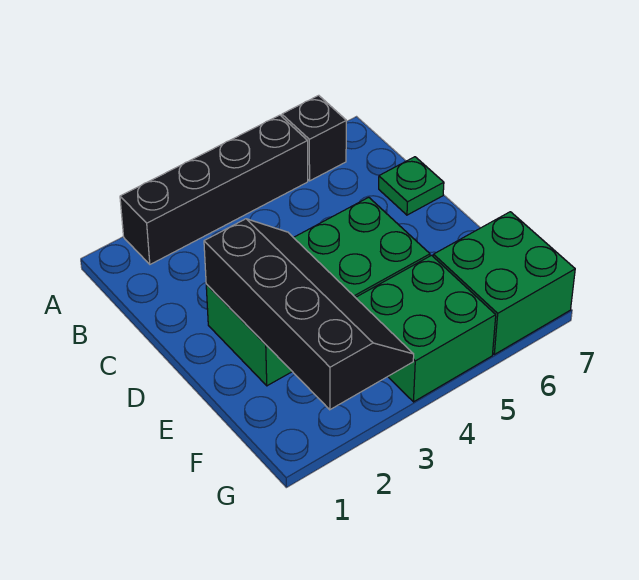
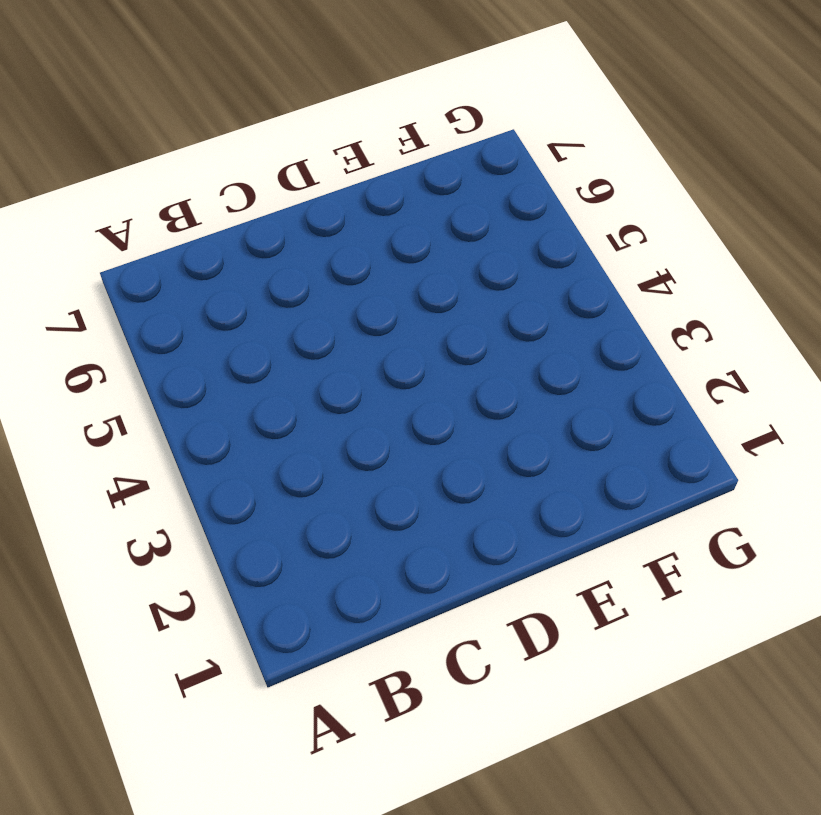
none -> black 1x4 brick [120,115,308,264]
none -> black 1x1 brick [282,95,346,181]

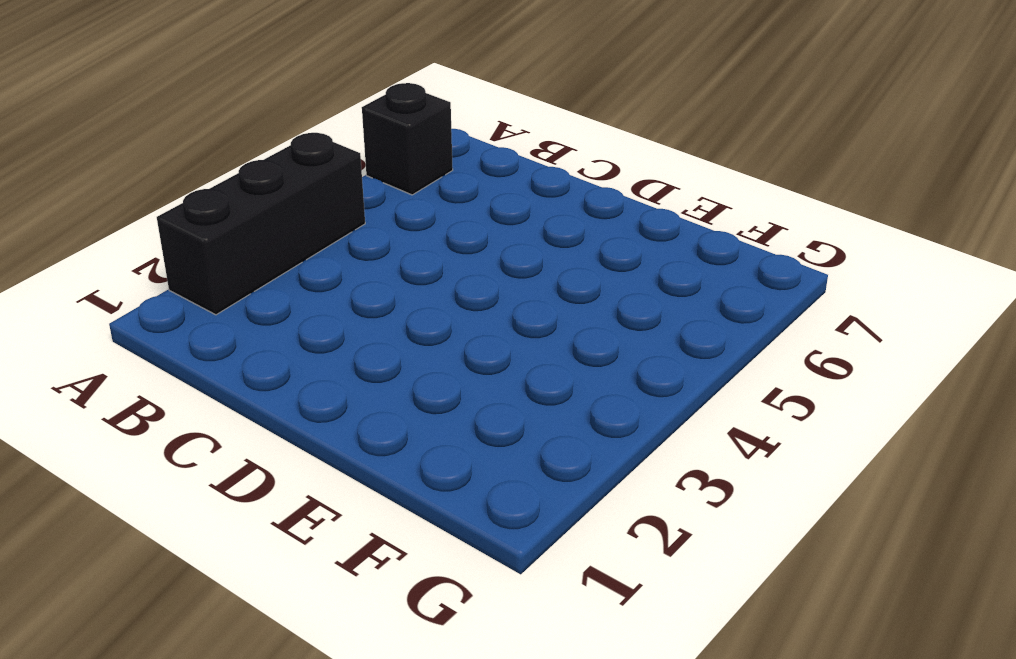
black 1x3 brick [157,133,365,315] -> black 1x4 brick [120,115,308,264]
none -> green 1x1 plate [379,157,444,215]
none -> green 2x4 brick [206,197,430,386]

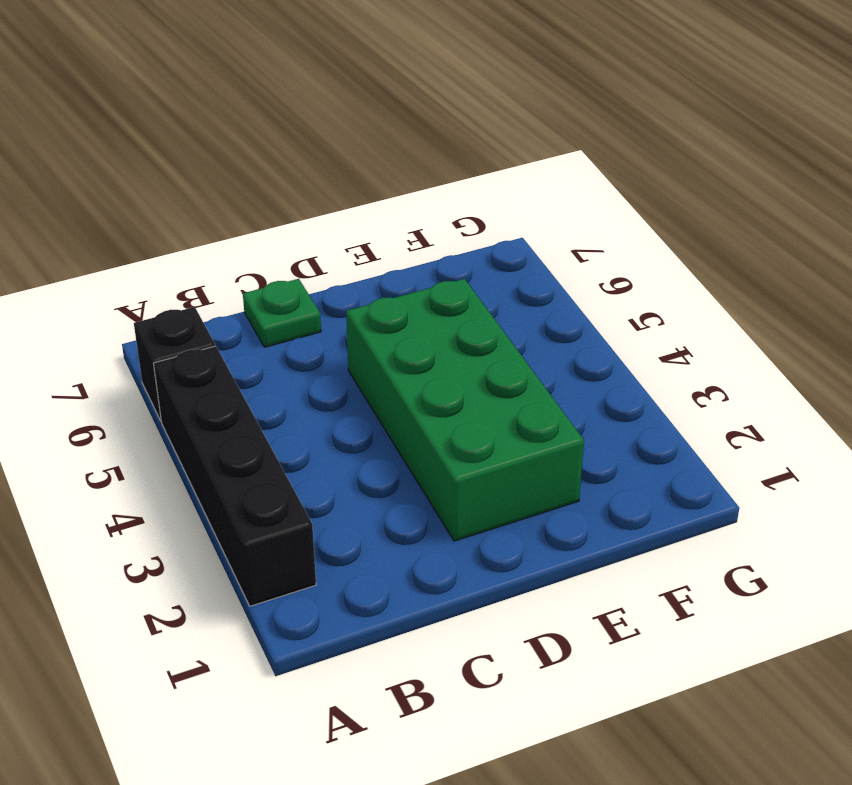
none -> green 2x2 brick [355,255,496,402]
none -> green 2x2 brick [433,212,575,354]

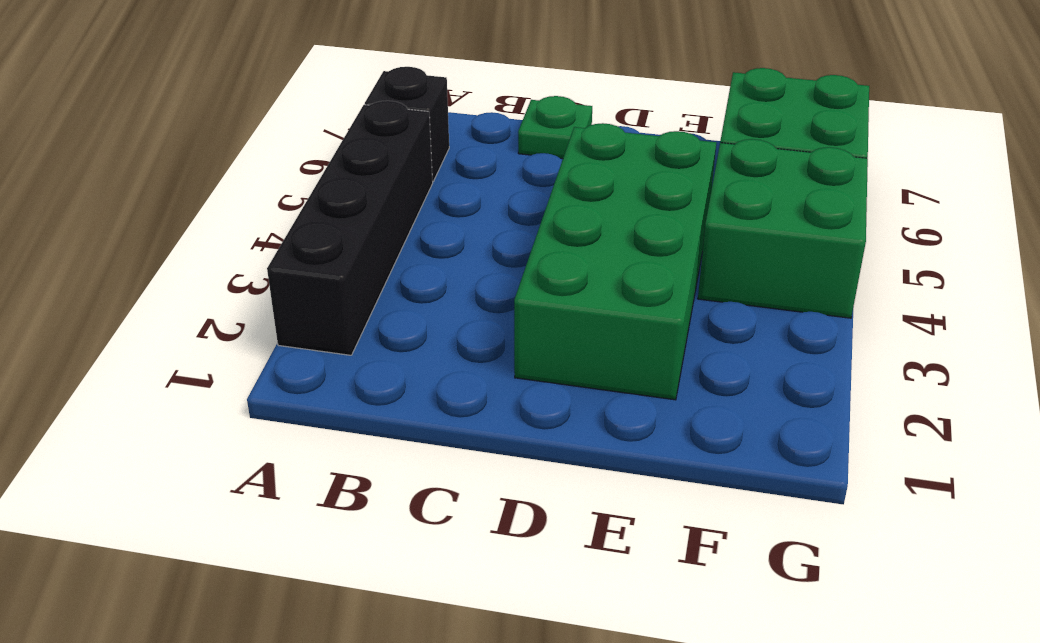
none -> black 2x4 slope [204,219,414,410]

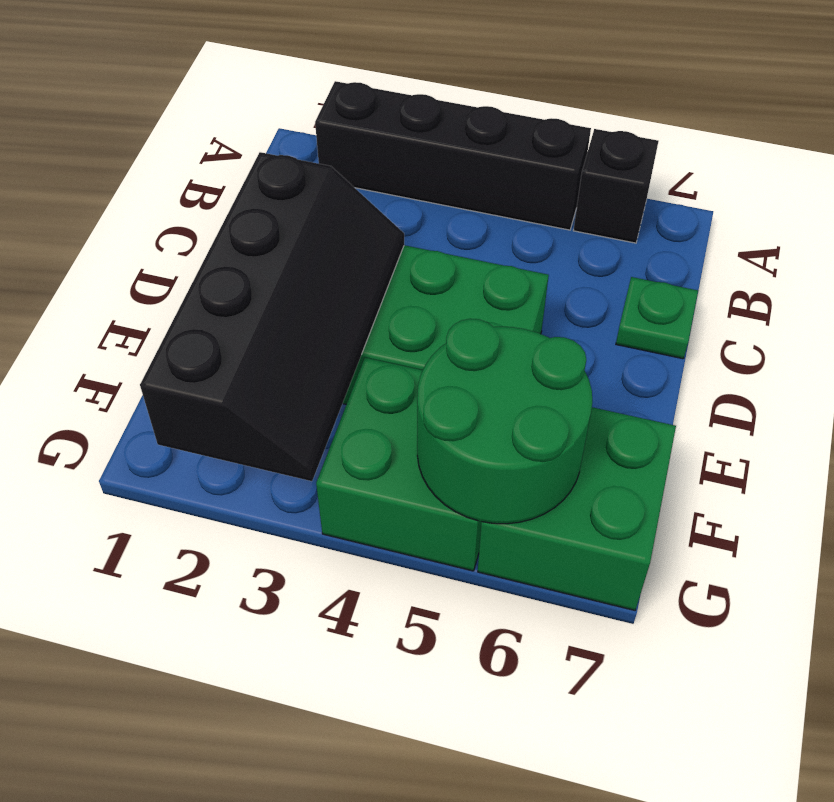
green 2x2 round brick [417,319,592,524] -> none

